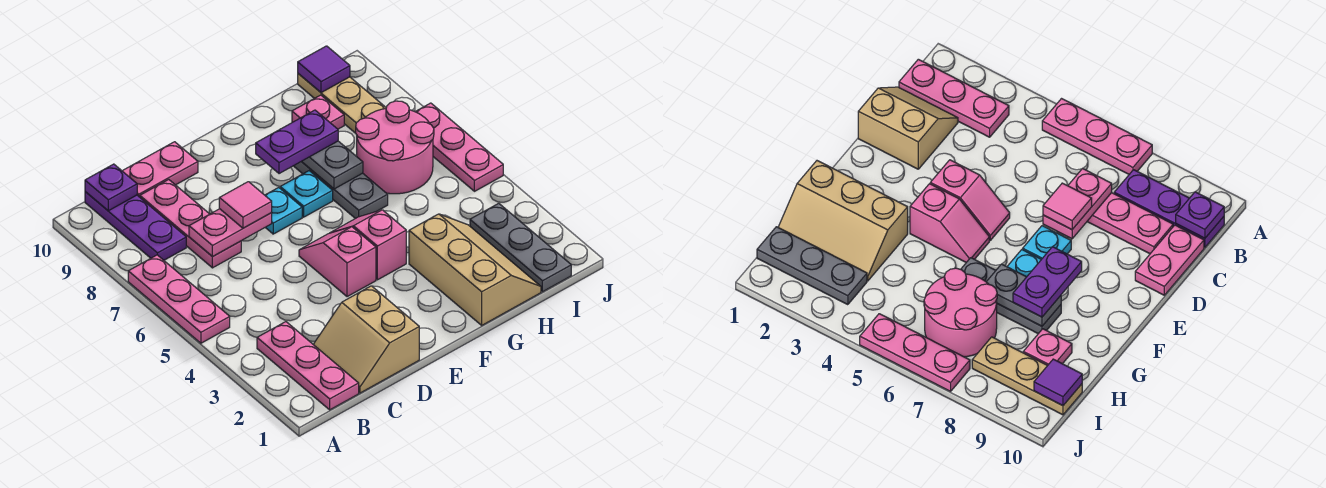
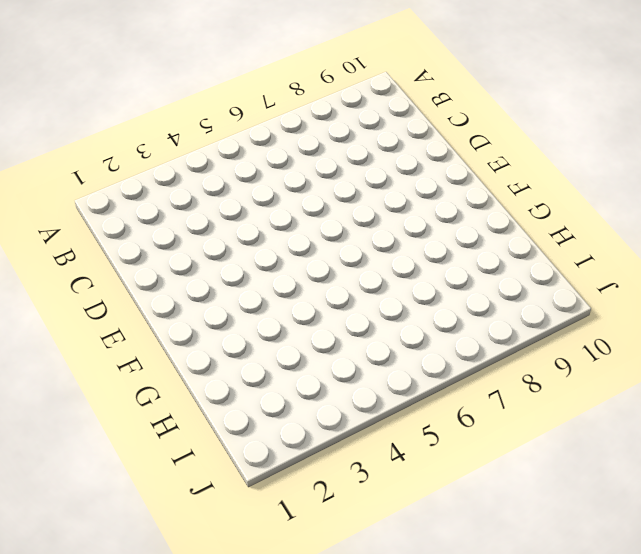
none -> pink 1x3 plate [128,255,230,343]
none -> pink 1x3 plate [257,322,359,410]
none -> purple 1x3 plate [85,192,186,260]

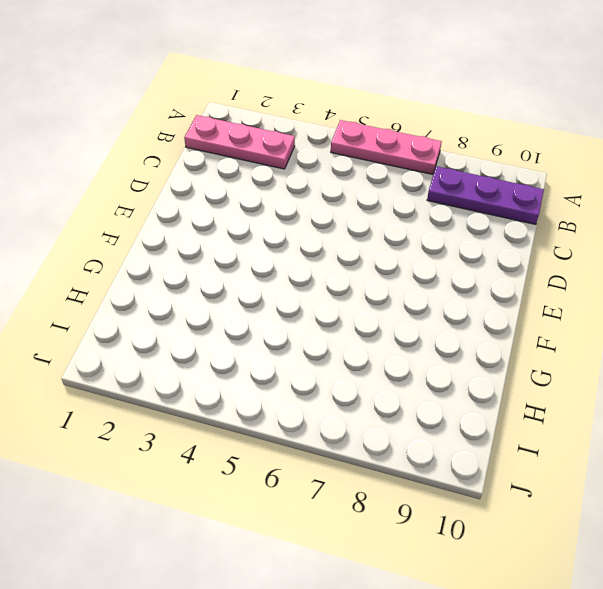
none -> tan 2x2 slope [313,286,419,393]
none -> pink 1x3 plate [140,180,241,268]
none -> pink 1x2 plate [123,142,198,197]

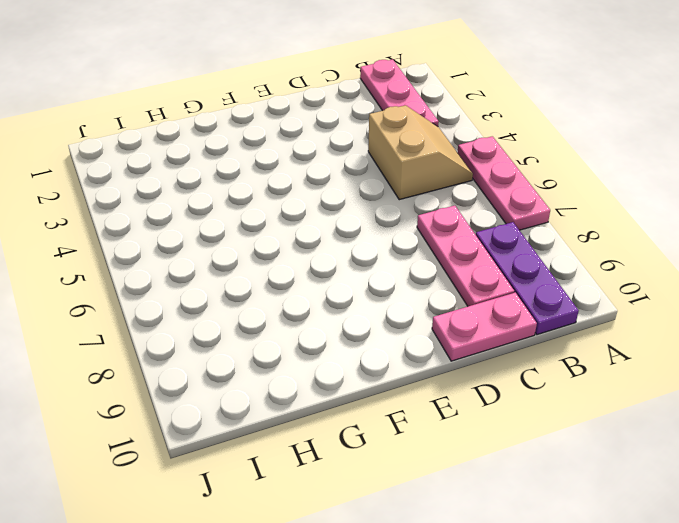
tan 2x2 slope [368,105,473,200] -> tan 2x2 slope moved to [313,286,419,393]
none -> pink 1x2 slope [299,227,376,297]
none -> cyan 1x1 plate [265,187,302,234]
none -> pink 1x2 slope [331,210,406,280]

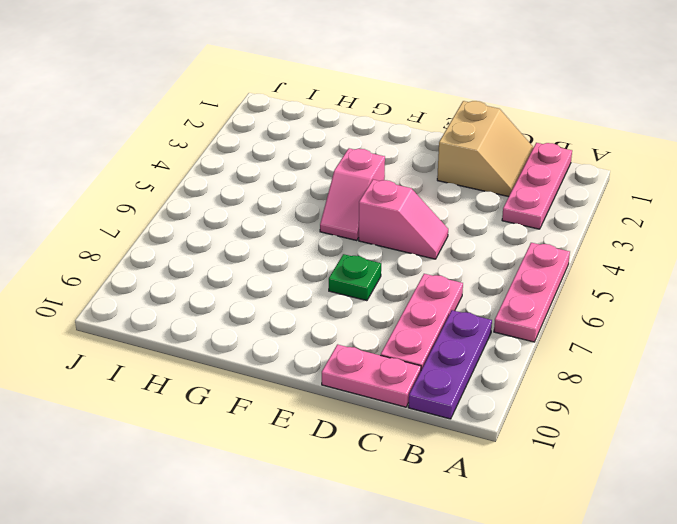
pink 1x2 slope [359,180,448,259] -> pink 1x2 slope turned to [299,227,376,297]
green 1x1 plate [329,254,381,301] -> cyan 1x1 plate [265,187,302,234]
none -> cyan 1x1 plate [280,171,333,217]
none -> tan 2x3 slope [409,214,541,325]
none -> grey 1x3 plate [294,162,388,219]

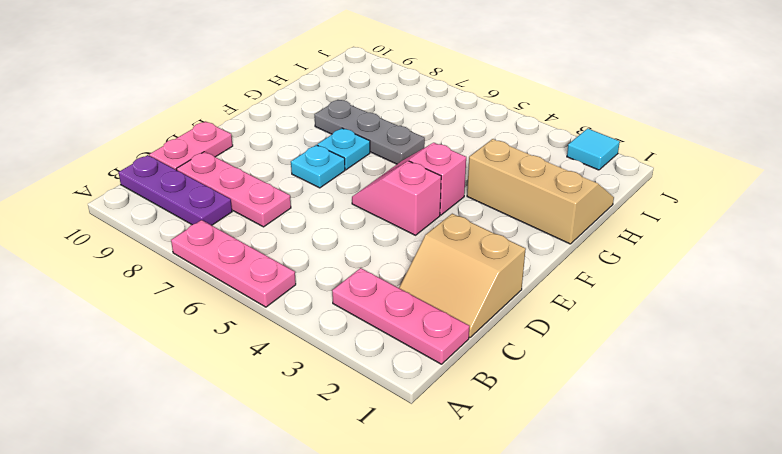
cyan 1x1 tile [567,128,620,170] -> none
none -> pink 2x2 round brick [356,101,434,194]
none -> pink 1x1 plate [292,95,344,129]
none -> grey 1x3 plate [470,203,571,292]

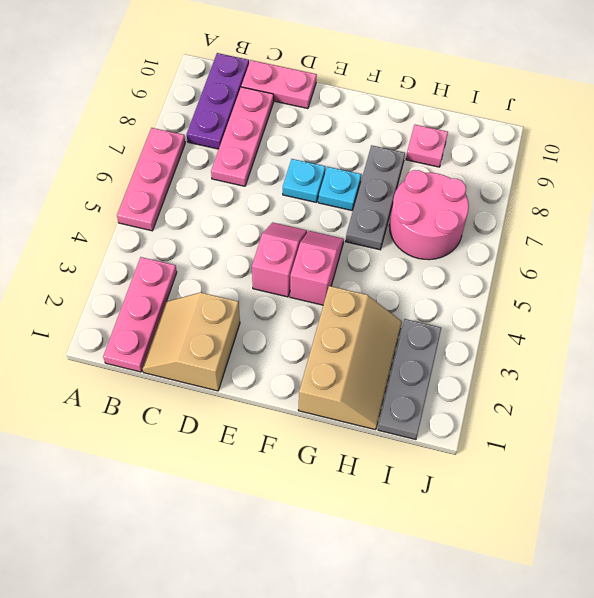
none -> tan 1x3 plate [298,74,386,133]
none -> pink 1x3 plate [415,103,503,191]
none -> purple 1x1 plate [85,164,137,211]

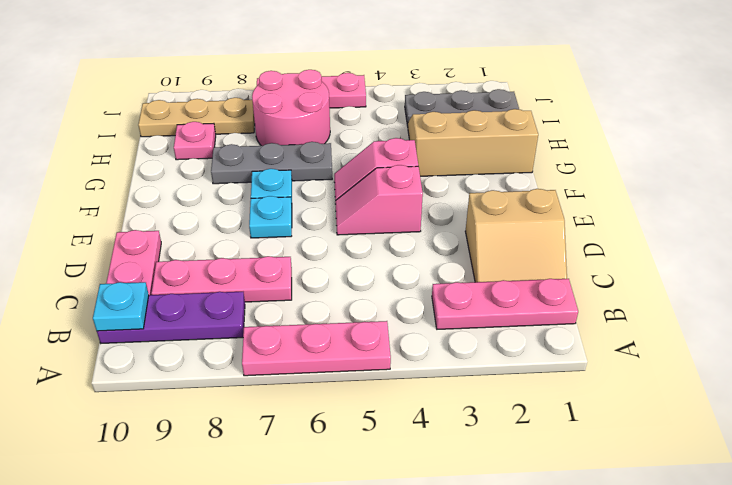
cyan 1x1 plate [93,282,149,331] -> purple 1x1 plate [85,164,137,211]
none -> pink 1x2 plate [189,209,272,257]
none -> grey 1x2 plate [301,141,363,189]
none -> purple 1x1 tile [298,46,350,93]

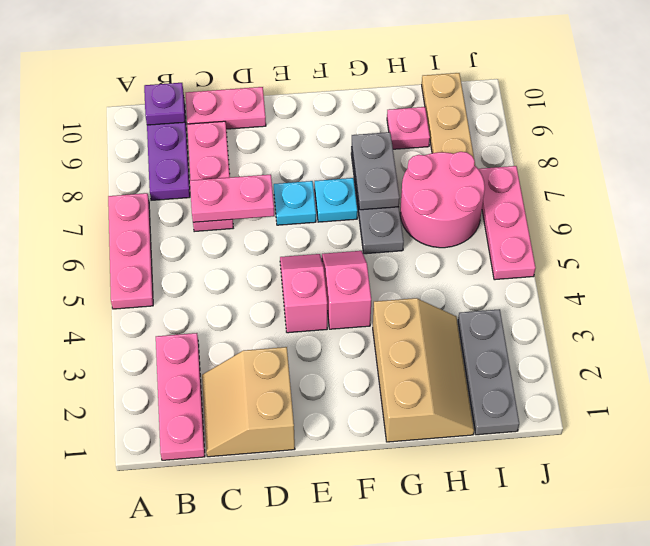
none -> purple 1x1 tile [298,46,350,93]
none -> pink 1x1 tile [219,182,272,228]
none -> purple 1x2 plate [256,110,338,174]

